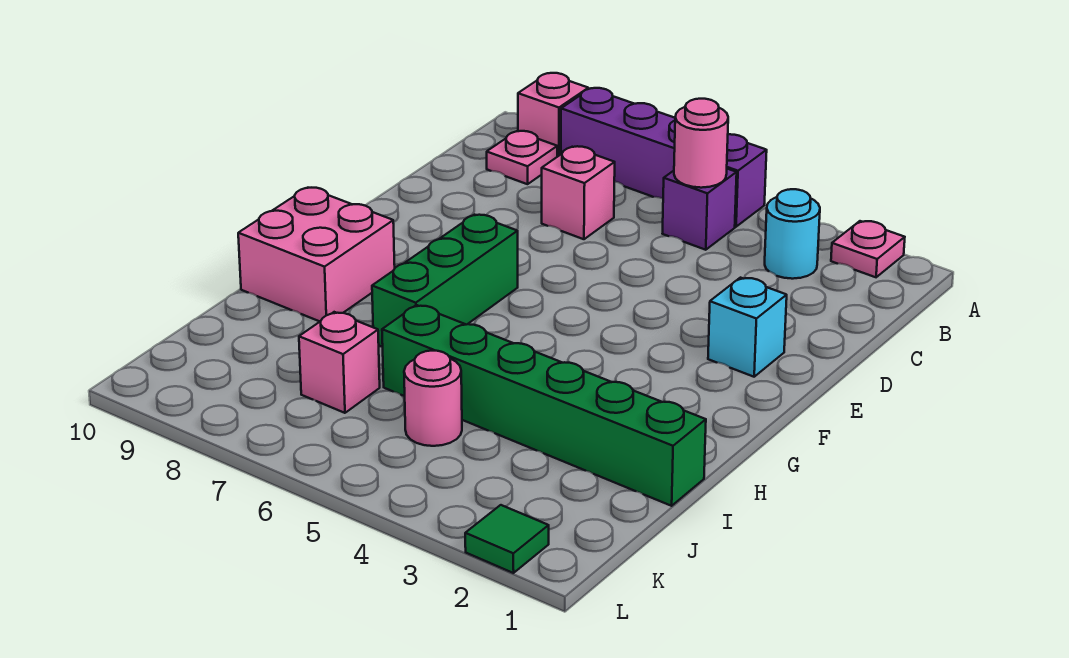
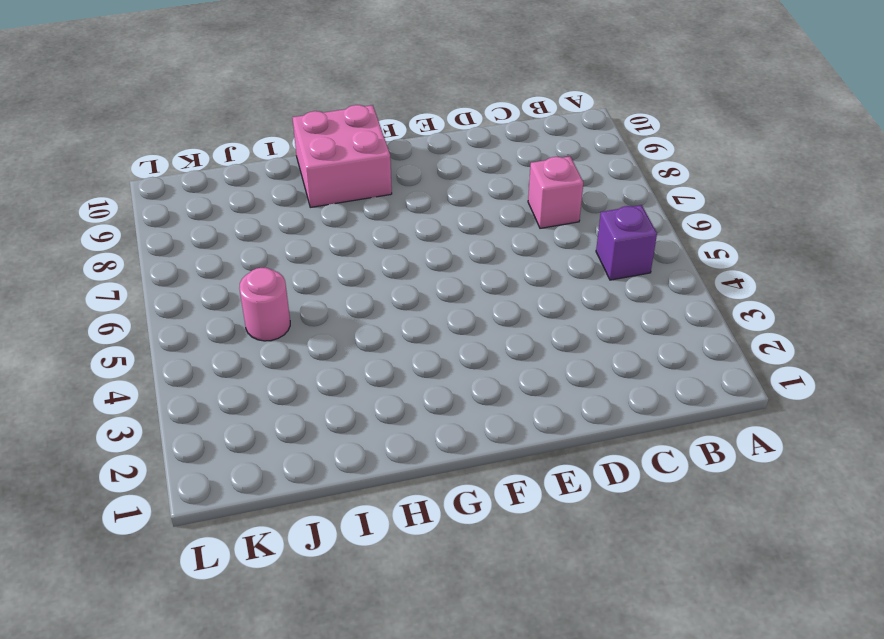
none -> pink 1x1 plate [831,221,905,277]
none -> purple 1x4 brick [561,88,767,227]
none -> pink 1x1 brick [518,73,588,157]

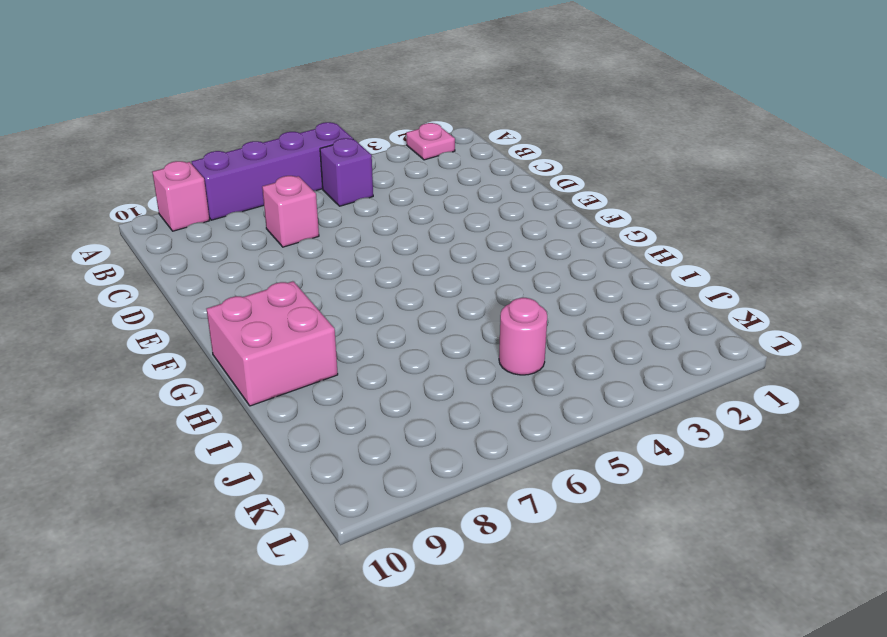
none -> cyan 1x1 round brick [765,189,820,279]
none -> pink 1x1 plate [487,131,557,184]
none -> cyan 1x1 brick [708,278,787,377]

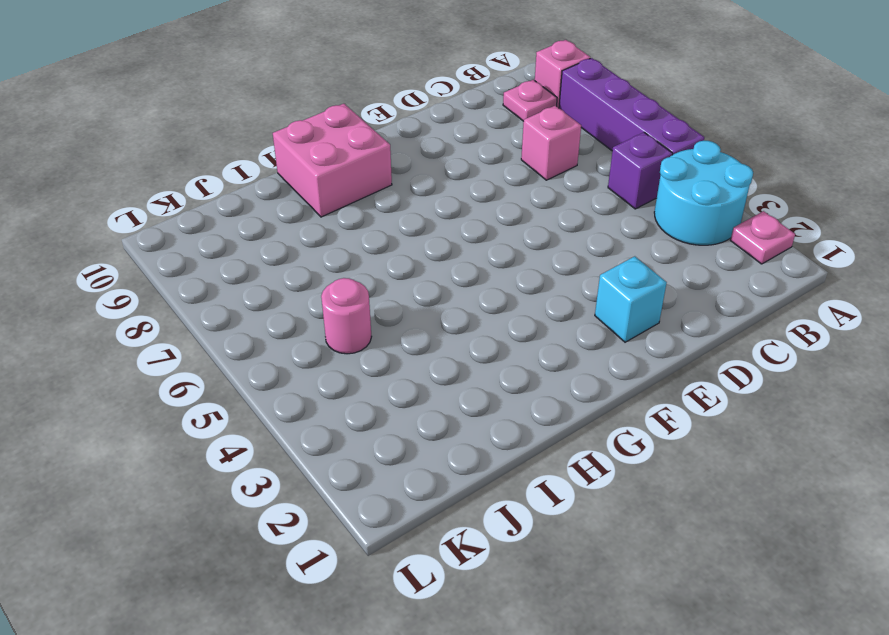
cyan 2x2 round brick [654,141,753,245] -> cyan 1x1 round brick [765,189,820,279]
none -> green 1x3 brick [372,215,518,347]
none -> green 1x6 brick [382,305,706,506]
none -> pink 1x1 brick [299,312,380,413]

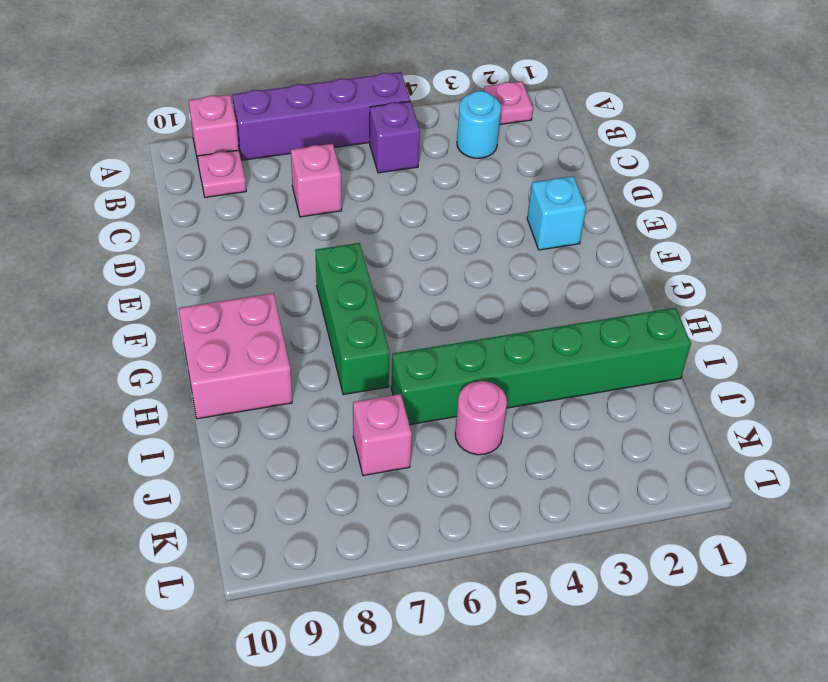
none -> green 1x1 tile [465,505,549,573]
none -> pink 1x1 round brick [674,99,728,188]

